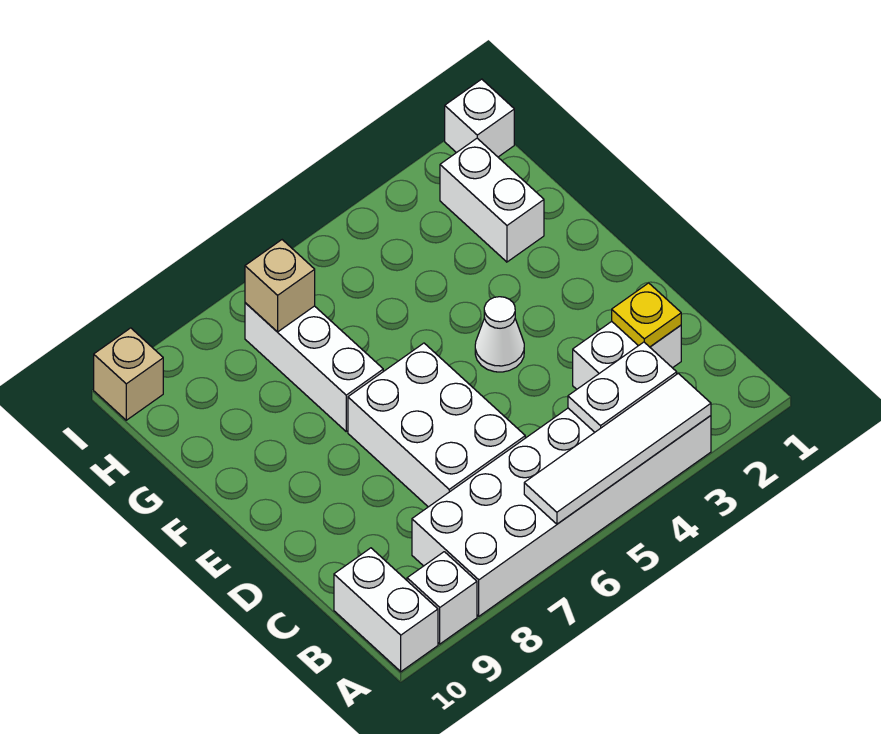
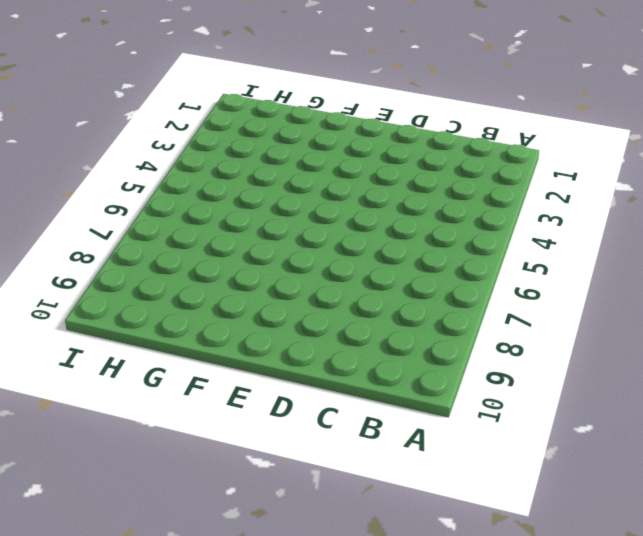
none -> white 2x6 brick [412,408,711,616]
none -> white 1x1 brick [407,552,477,644]
none -> white 1x2 brick [334,548,438,672]

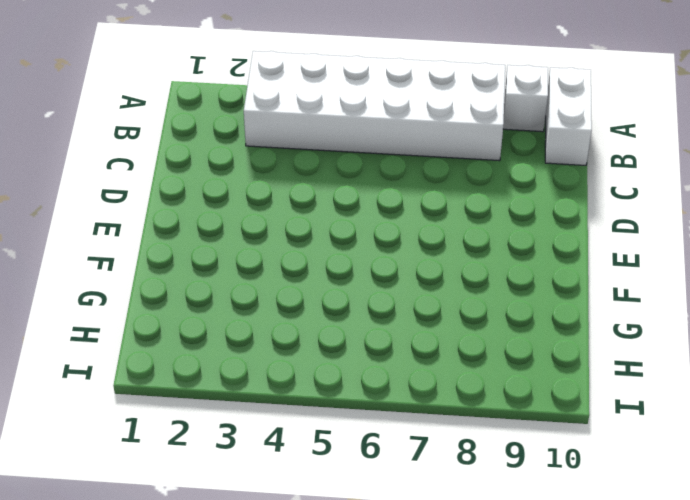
none -> white 1x2 brick [573,322,681,389]
none -> white 2x3 brick [348,343,525,507]
none -> white 1x1 cone [475,297,524,372]

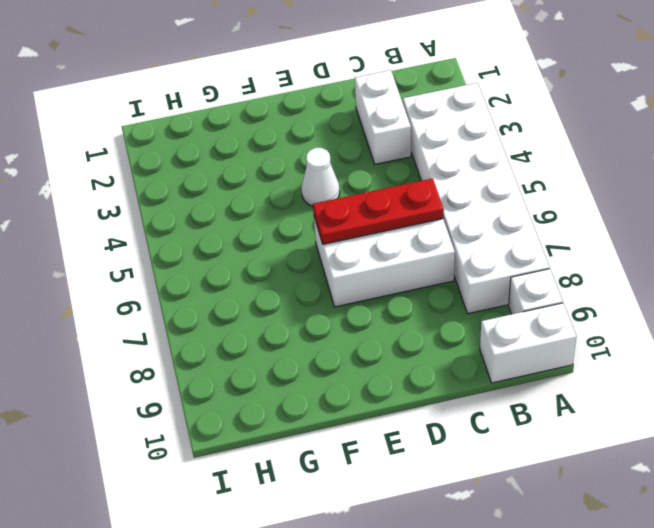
red 1x3 plate [313,178,444,244] -> none
none -> white 1x3 brick [245,303,383,431]
none -> white 1x2 brick [440,138,544,262]
none -> white 1x1 brick [445,79,514,157]

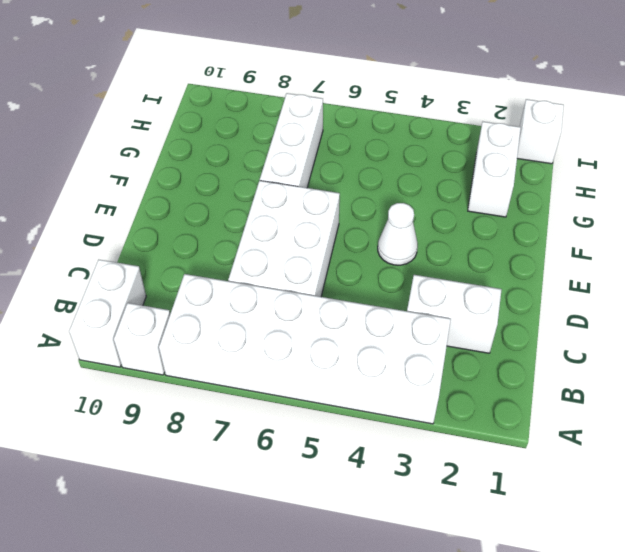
none -> tan 1x1 brick [94,328,163,420]
none -> white 1x4 tile [524,373,711,524]
none -> white 1x2 plate [568,342,677,432]

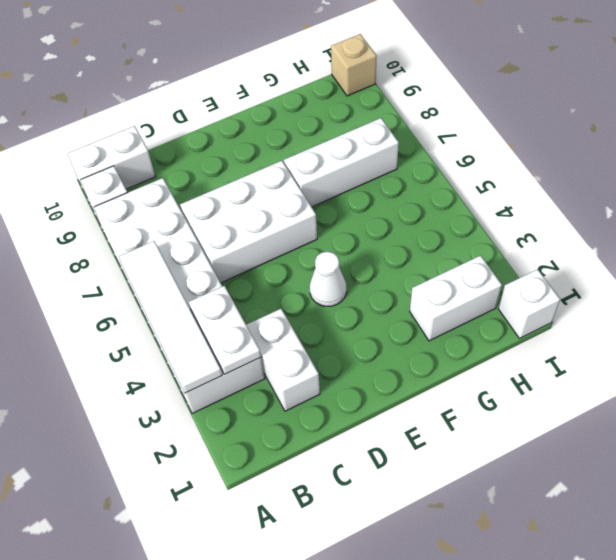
none -> yellow 1x1 plate [612,283,681,347]
none -> tan 1x1 brick [245,240,315,332]

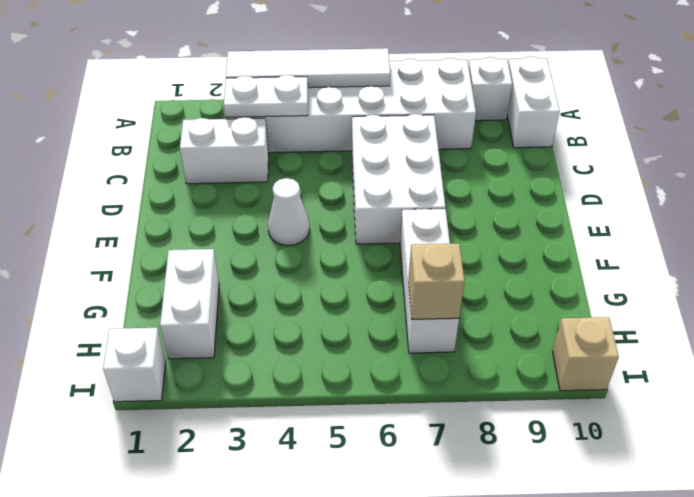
none -> yellow 1x1 plate [612,283,681,347]

